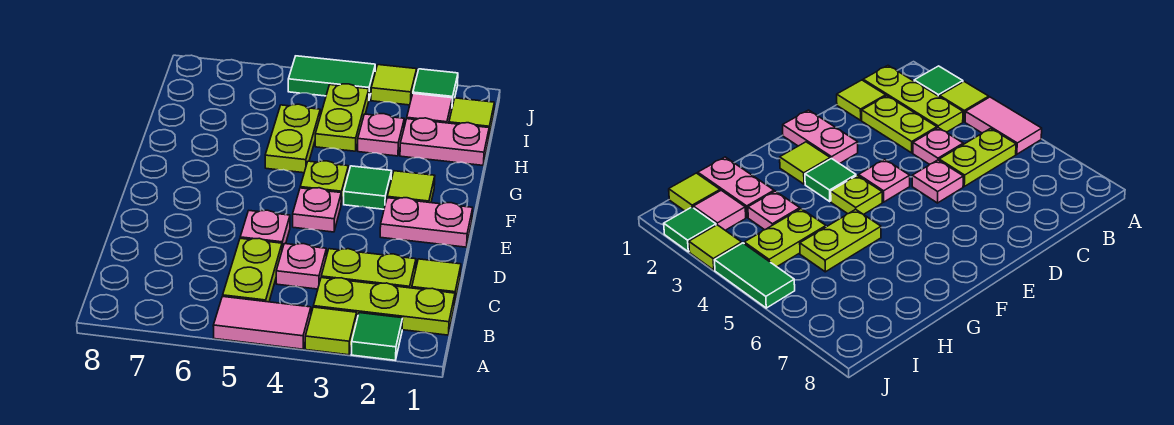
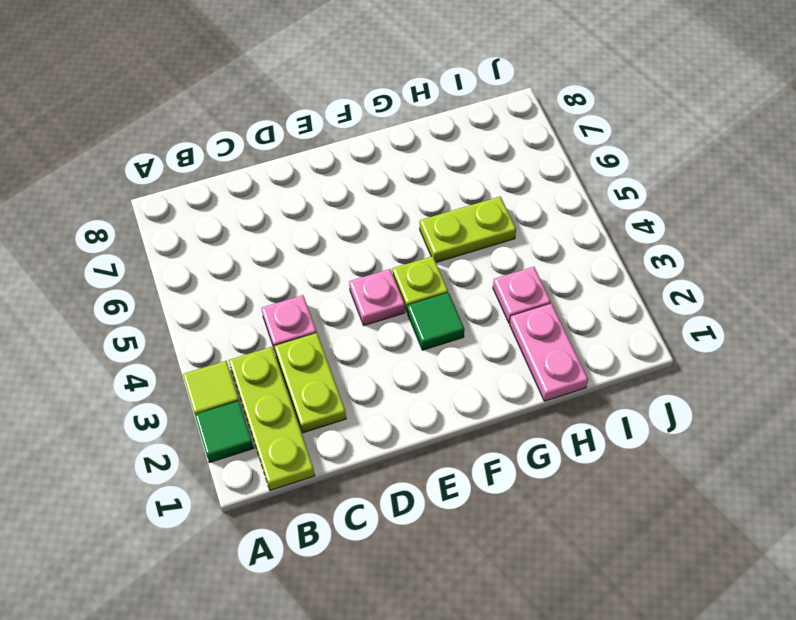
none -> pink 1x2 tile [213,296,311,349]
none -> lime 1x2 plate [223,238,282,302]
none -> lime 1x1 tile [412,259,461,305]

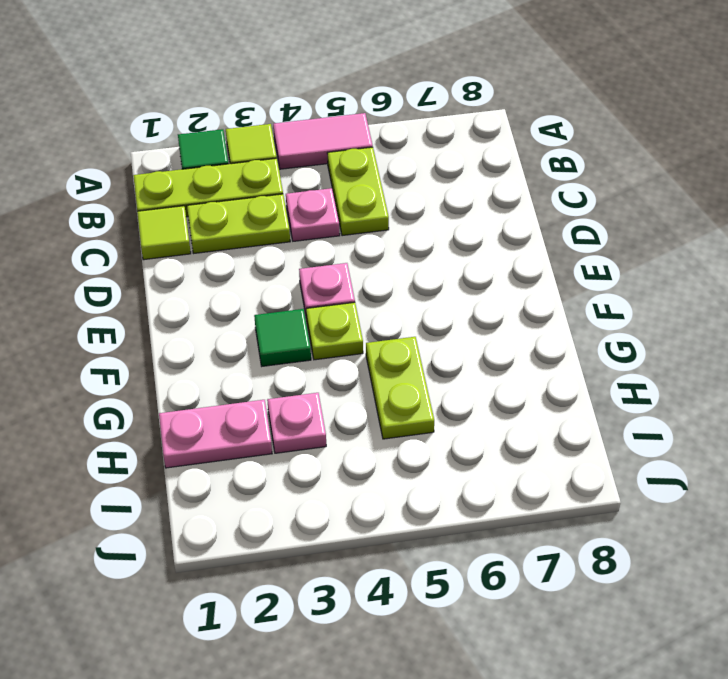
none -> pink 1x1 plate [240,210,290,249]
none -> pink 1x2 plate [380,198,473,247]
none -> lime 1x1 tile [387,171,435,203]

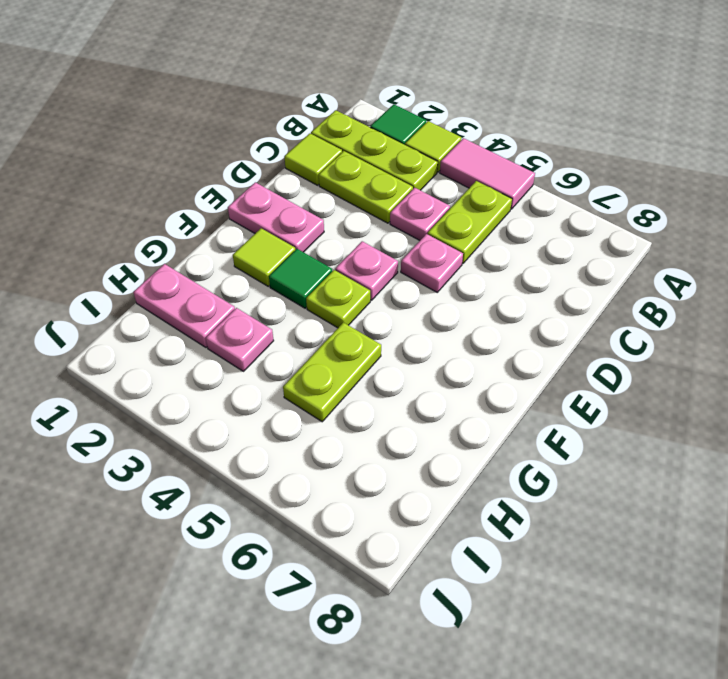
none -> lime 1x2 plate [315,84,369,151]
none -> lime 1x1 tile [449,98,494,136]
none -> pink 1x1 tile [407,94,452,123]

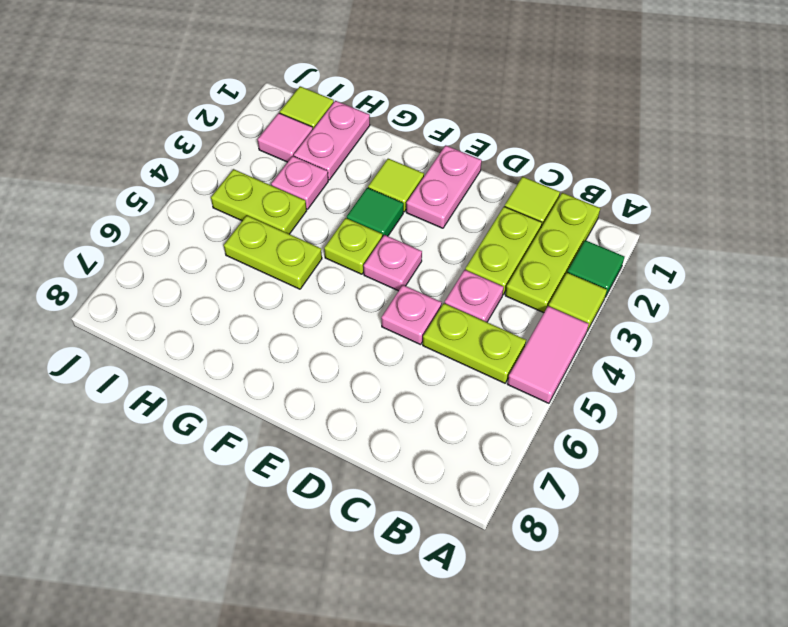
none -> green 1x1 tile [413,69,458,106]
none -> lime 1x1 tile [371,65,417,105]
none -> green 1x2 tile [288,56,375,99]

